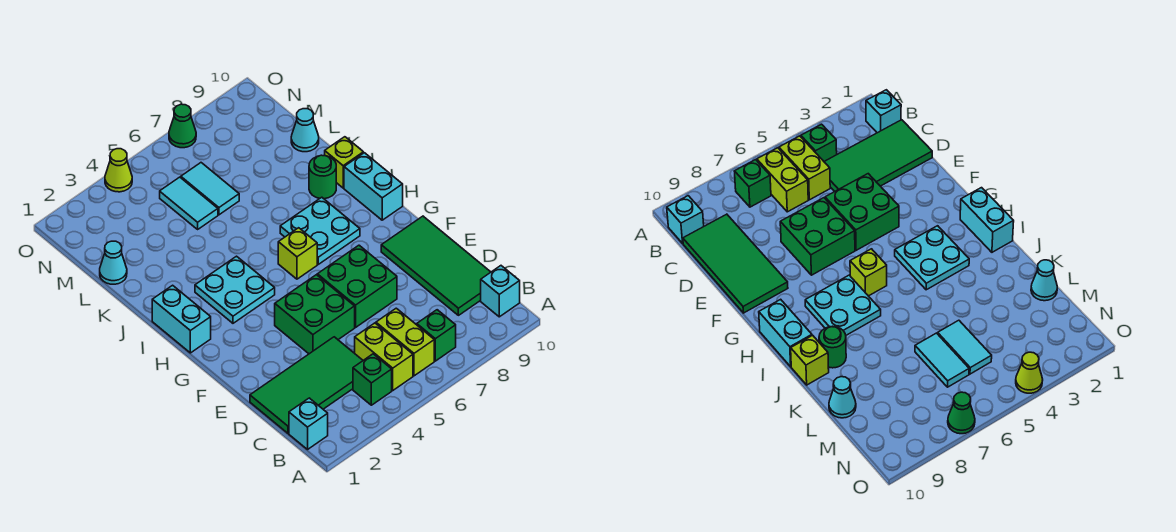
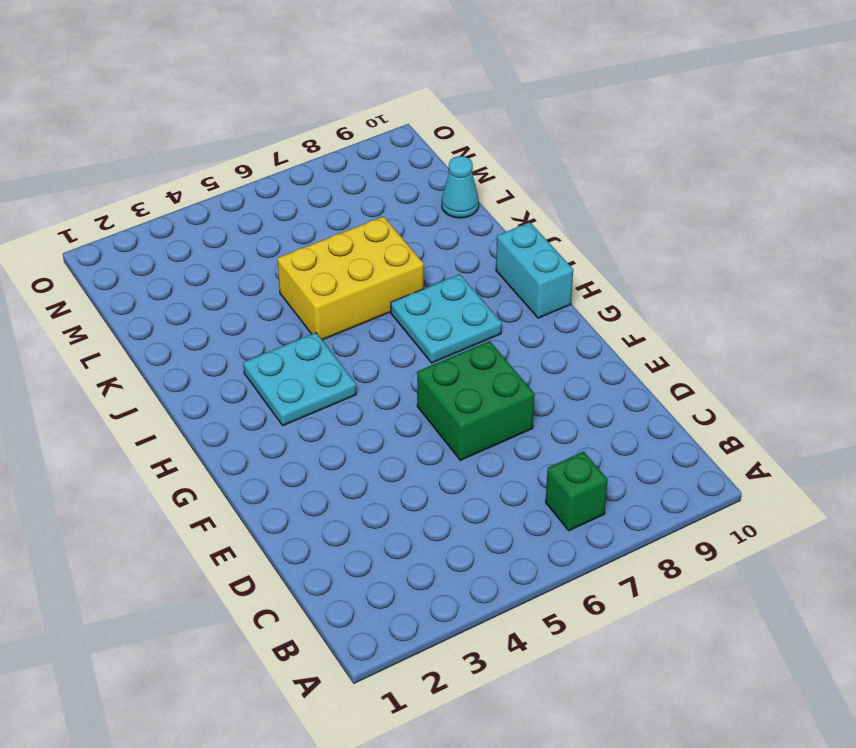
yellow 2x3 brick [277,217,424,340] -> none
none -> cyan 1x1 brick [289,398,328,449]
none -> green 1x1 brick [353,354,392,405]
none -> lime 1x2 brick [355,323,413,390]

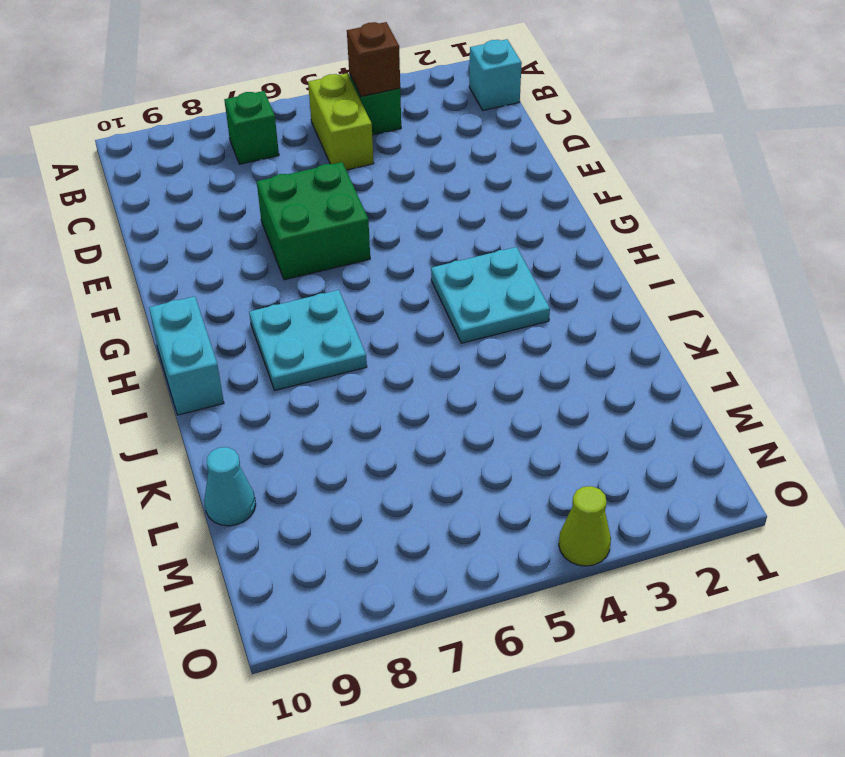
brown 1x1 brick [347,22,400,96] -> none
none -> lime 1x2 brick [376,308,434,376]
none -> cyan 1x1 brick [481,266,520,317]
none -> green 2x4 tile [250,337,363,433]

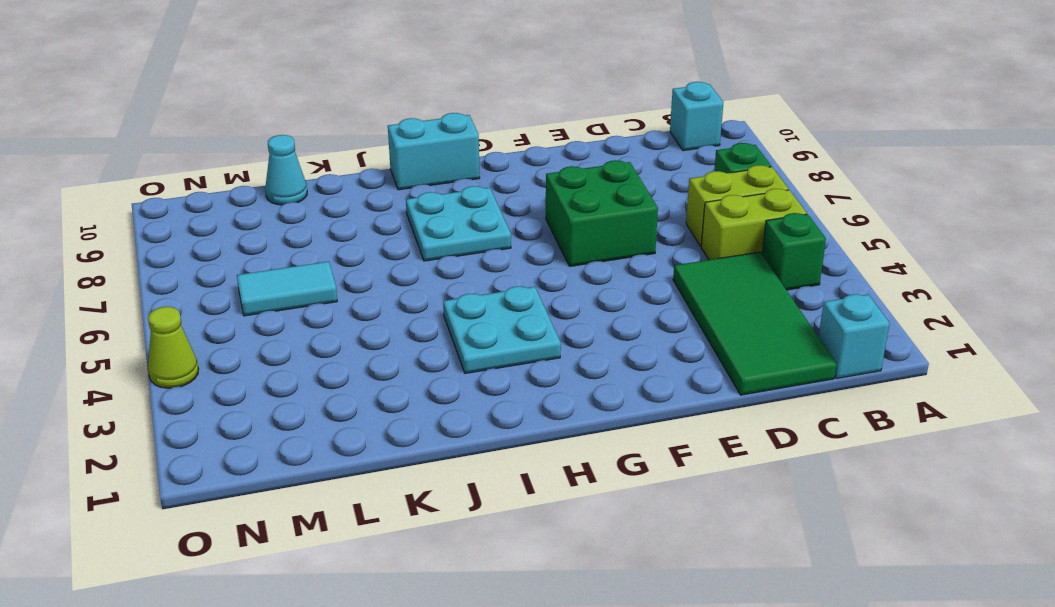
none -> green 2x4 tile [381,216,491,315]
none -> green 2x2 brick [275,275,355,354]
none -> cyan 1x2 brick [152,285,211,353]

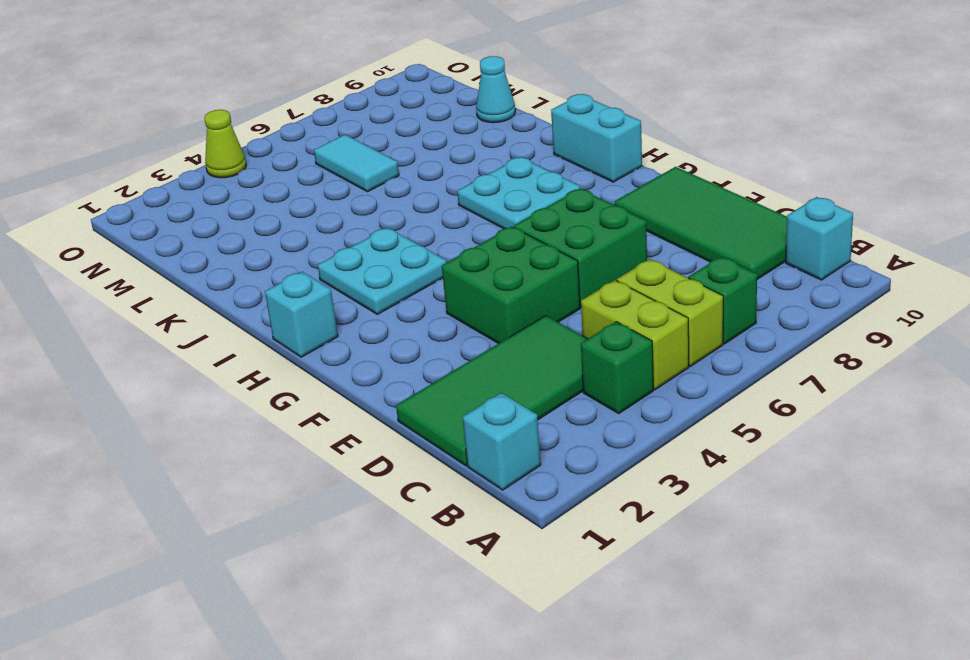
cyan 1x1 brick [265,272,338,357] -> cyan 1x2 brick [152,285,211,353]
none -> lime 1x1 brick [278,228,317,279]
none -> green 1x1 round brick [309,155,336,199]
none -> lime 1x1 brick [325,137,363,188]

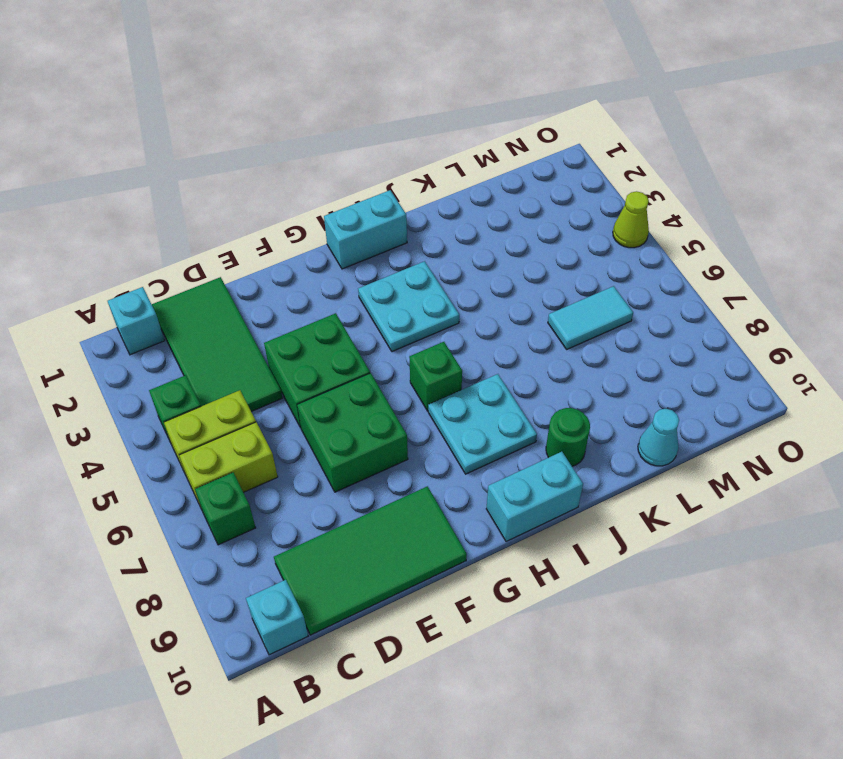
green 1x1 brick [409,342,462,411] -> lime 1x1 brick [278,228,317,279]
none -> lime 1x1 brick [325,137,363,188]
none -> cyan 1x1 cone [100,241,127,284]
none -> cyan 1x2 tile [160,177,218,229]

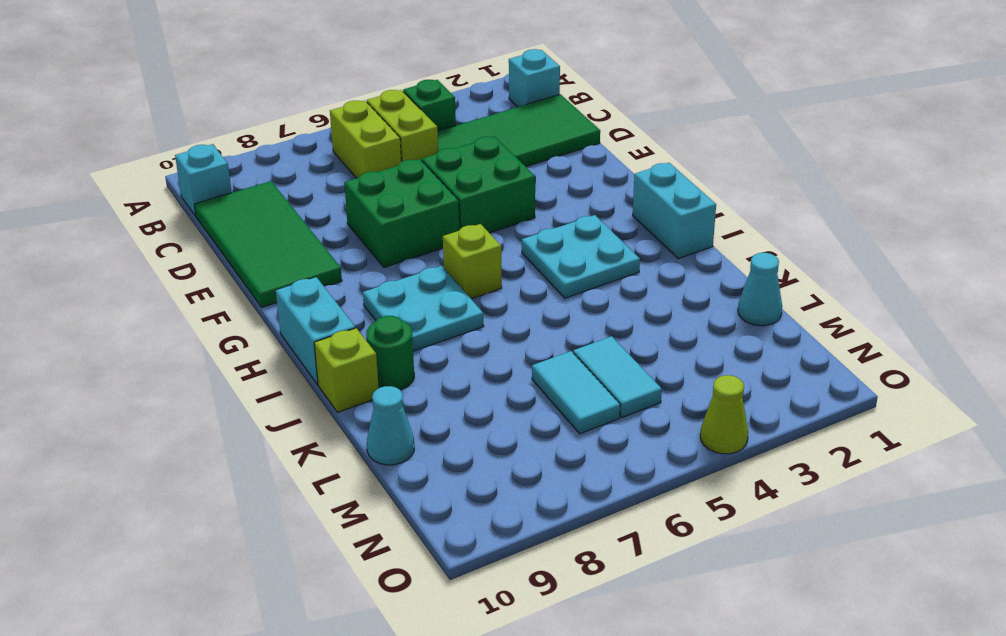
none -> green 1x1 brick [417,310,456,361]
none -> green 1x1 cone [169,104,196,148]

